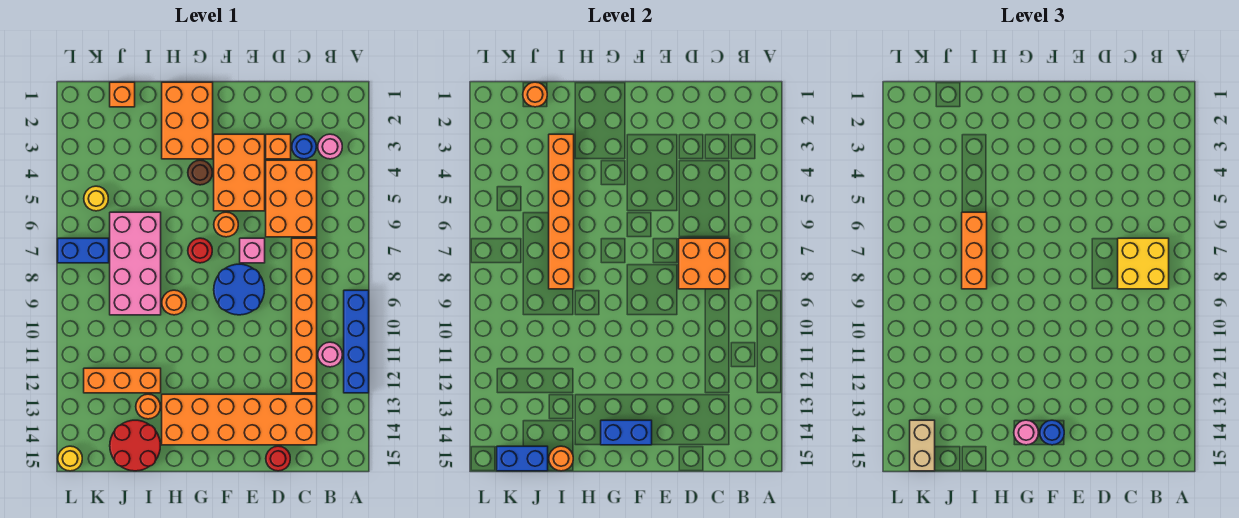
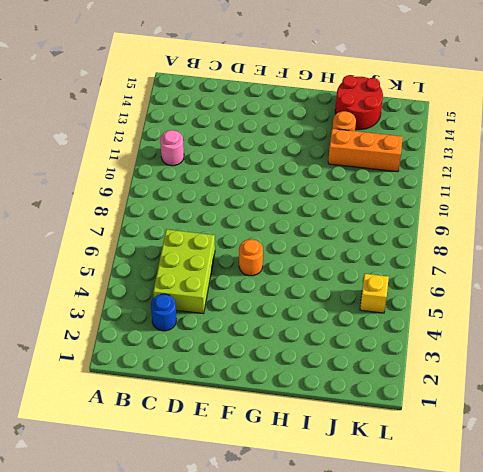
lime 2x3 brick [153,229,215,314] -> orange 2x3 brick [266,160,317,237]
yellow 1x1 brick [360,274,389,313] -> yellow 1x1 round brick [84,186,108,211]
none -> blue 1x4 brick [344,290,369,393]
none -> pink 1x1 round brick [318,134,342,159]
none -> orange 1x6 brick [292,238,317,393]
none -> orange 2x6 brick [162,394,317,445]

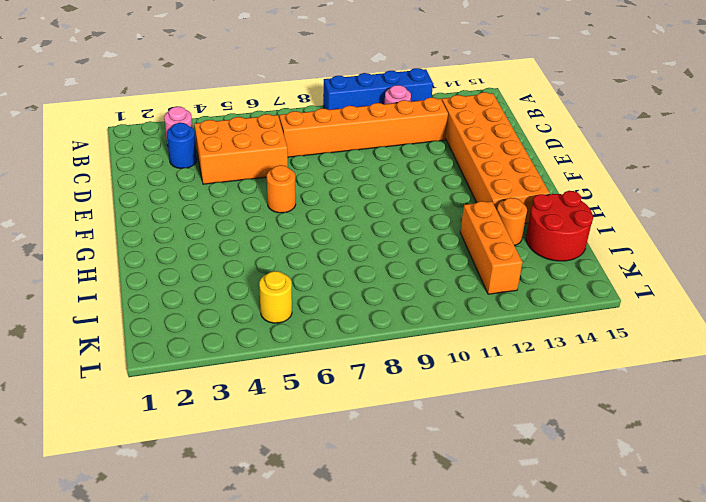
none -> orange 1x1 brick [266,134,291,159]
none -> red 1x1 round brick [266,446,290,471]
none -> orange 2x3 brick [214,134,265,211]
none -> pink 1x1 brick [240,238,265,263]

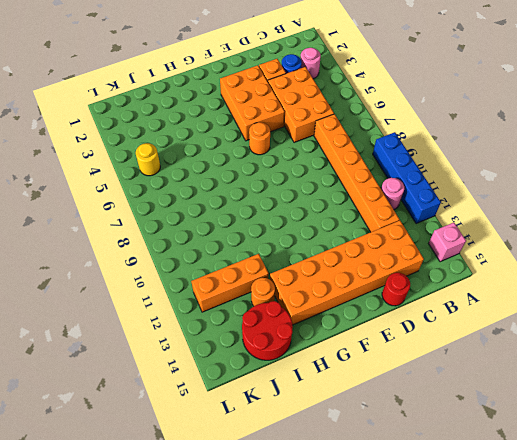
pink 1x1 brick [429,223,466,262] -> pink 1x1 brick moved to [240,238,265,263]
none -> blue 2x2 round brick [214,264,264,315]
none -> orange 2x3 brick [162,82,213,159]
none -> brown 1x1 round brick [188,160,212,185]
none -> red 1x1 round brick [188,238,212,263]

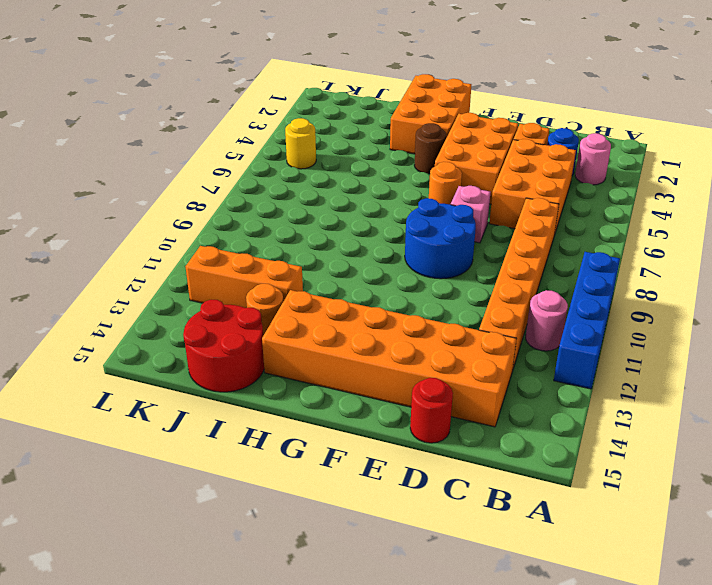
none -> red 1x1 round brick [188,238,212,263]
none -> orange 1x1 round brick [162,290,186,315]
none -> pink 2x4 brick [110,212,161,315]
none -> orange 1x1 brick [110,82,135,107]

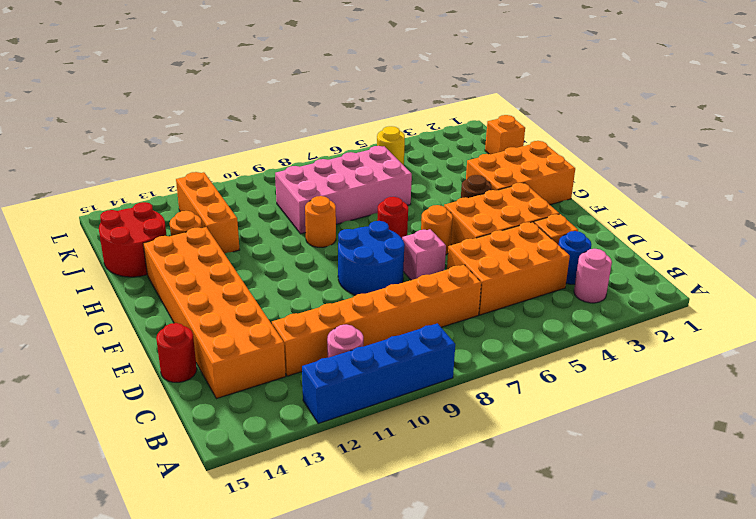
none -> blue 1x2 brick [58,238,109,263]
none -> yellow 1x1 round brick [58,446,82,471]
none -> orange 2x2 brick [679,238,730,289]
none -> blue 1x2 brick [601,420,652,445]

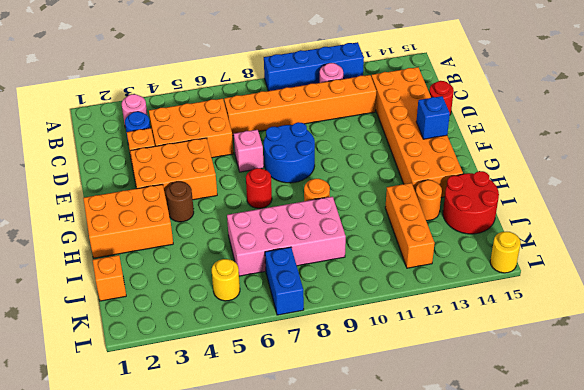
blue 1x1 brick [416,96,450,139] -> blue 1x2 brick [601,420,652,445]
none -> orange 1x1 round brick [214,212,238,237]
none -> orange 2x2 brick [679,238,730,289]
none -> orange 1x6 brick [549,134,574,289]
none -> orange 1x1 round brick [549,446,573,471]

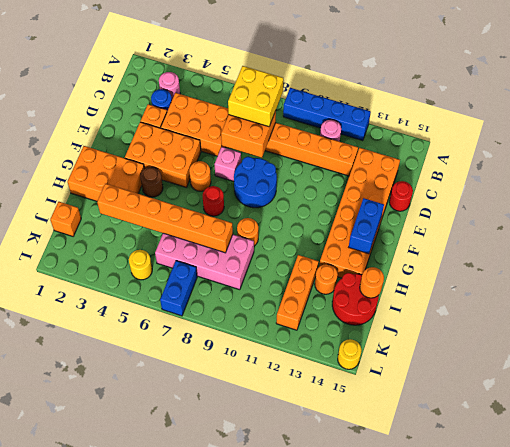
none -> orange 1x1 round brick [523,82,547,107]
none -> blue 1x2 brick [497,446,548,471]
none -> blue 1x1 round brick [1040,420,1064,445]
none -> pink 1x1 round brick [1014,420,1038,445]

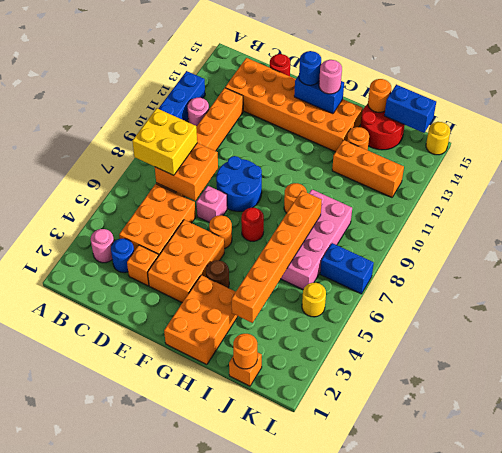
none -> orange 1x3 brick [962,212,987,289]
none -> tan 1x2 brick [910,420,935,471]

